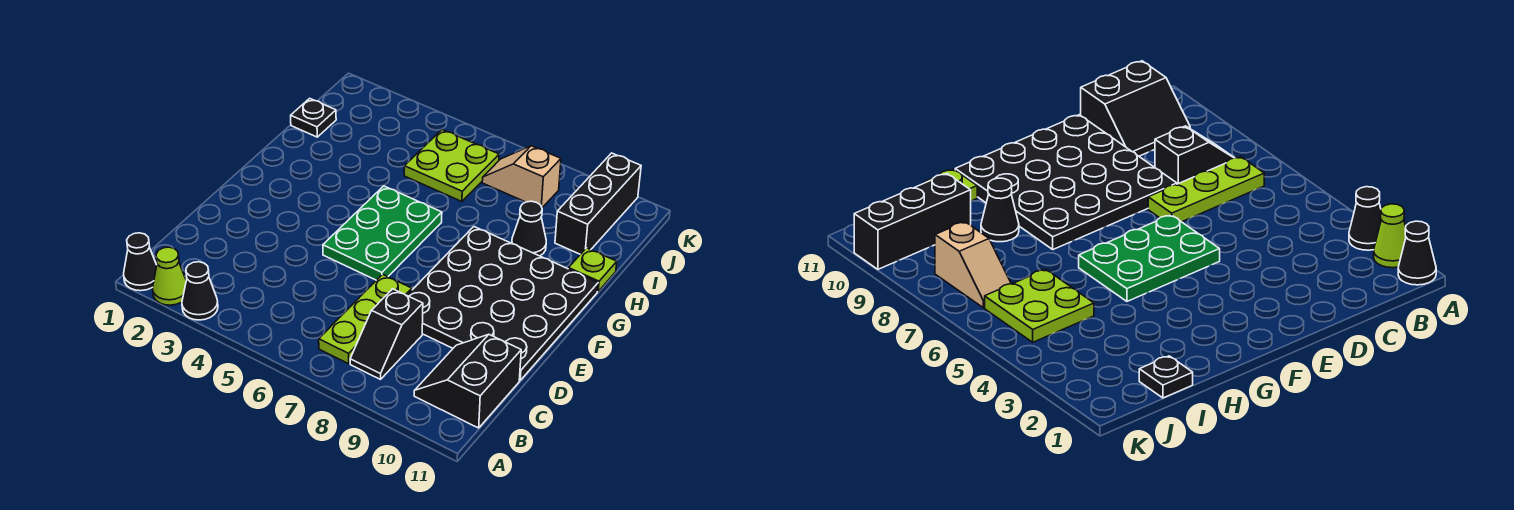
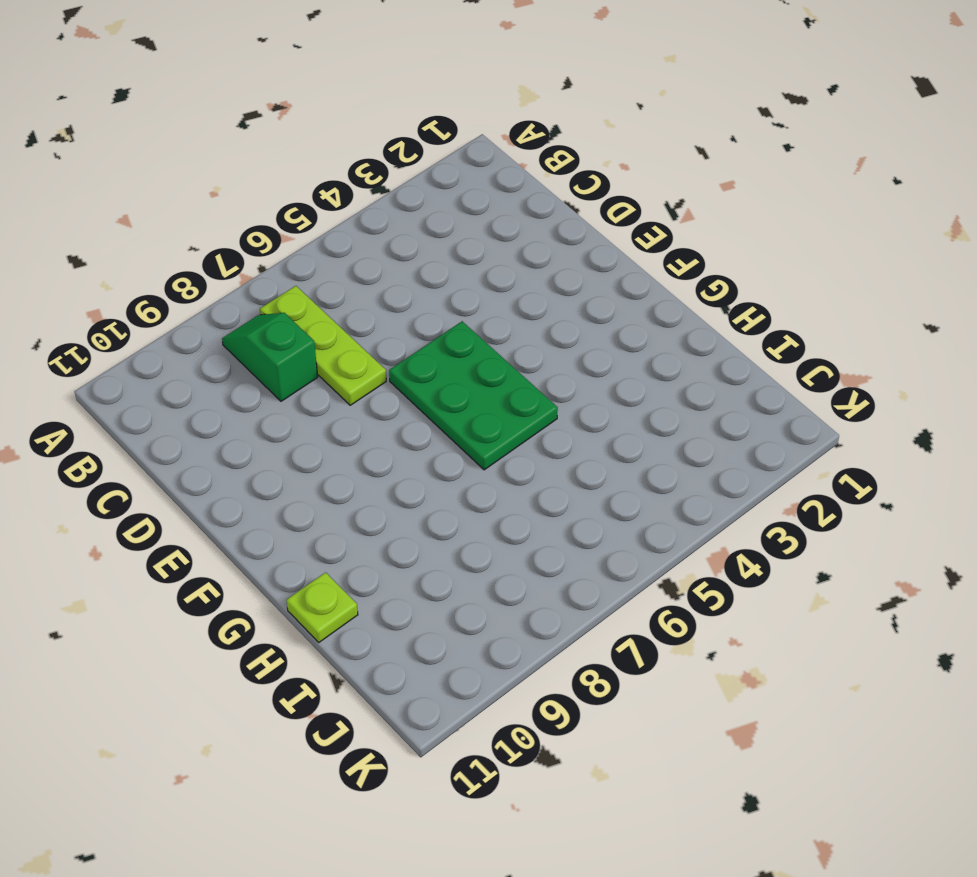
green 1x2 slope [222,313,318,401] -> black 1x2 slope [350,289,423,379]
none -> black 1x1 cone [124,233,157,291]
none -> lime 1x1 cone [153,247,186,305]
none -> black 1x1 cone [182,262,218,320]

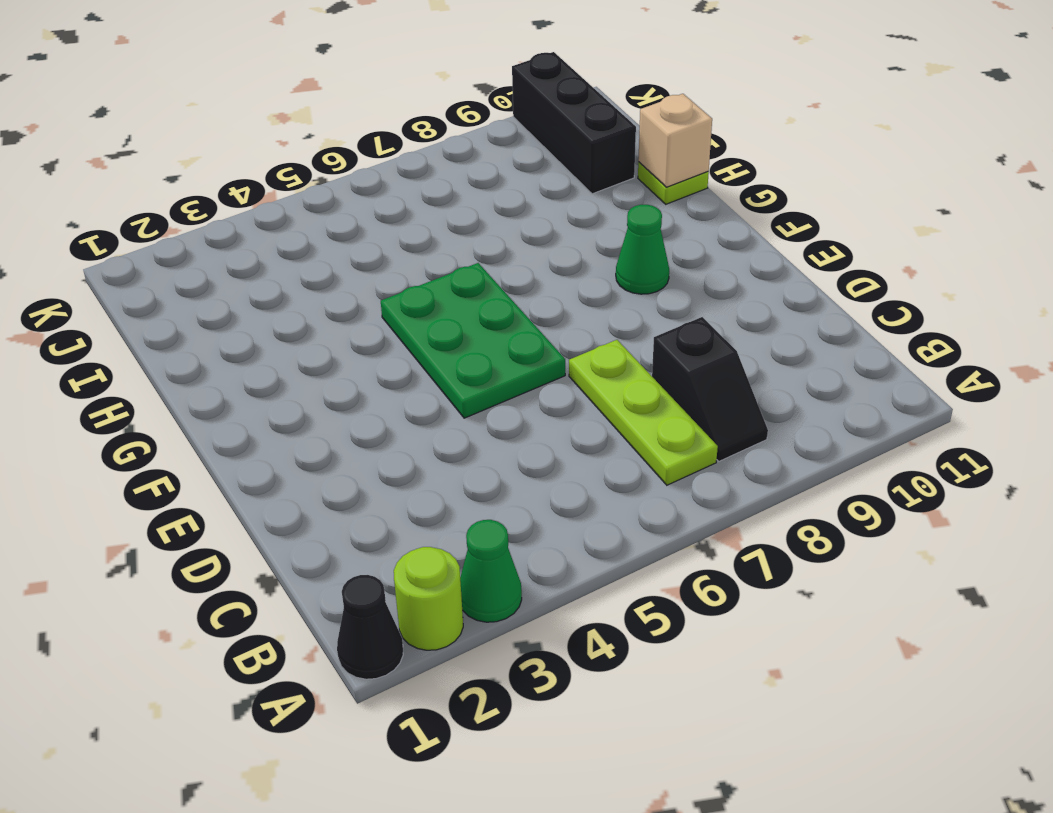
lime 1x1 round brick [394,547,463,650] -> lime 1x1 cone [153,247,186,305]
green 1x1 cone [460,520,522,622] -> black 1x1 cone [182,262,218,320]
green 1x1 cone [616,205,669,294] -> black 4x4 plate [407,227,598,380]
tan 1x1 brick [638,94,712,187] -> none
none -> black 2x2 slope [414,335,521,428]
none -> black 1x1 cone [512,201,546,256]
none -> black 1x1 plate [291,98,336,137]

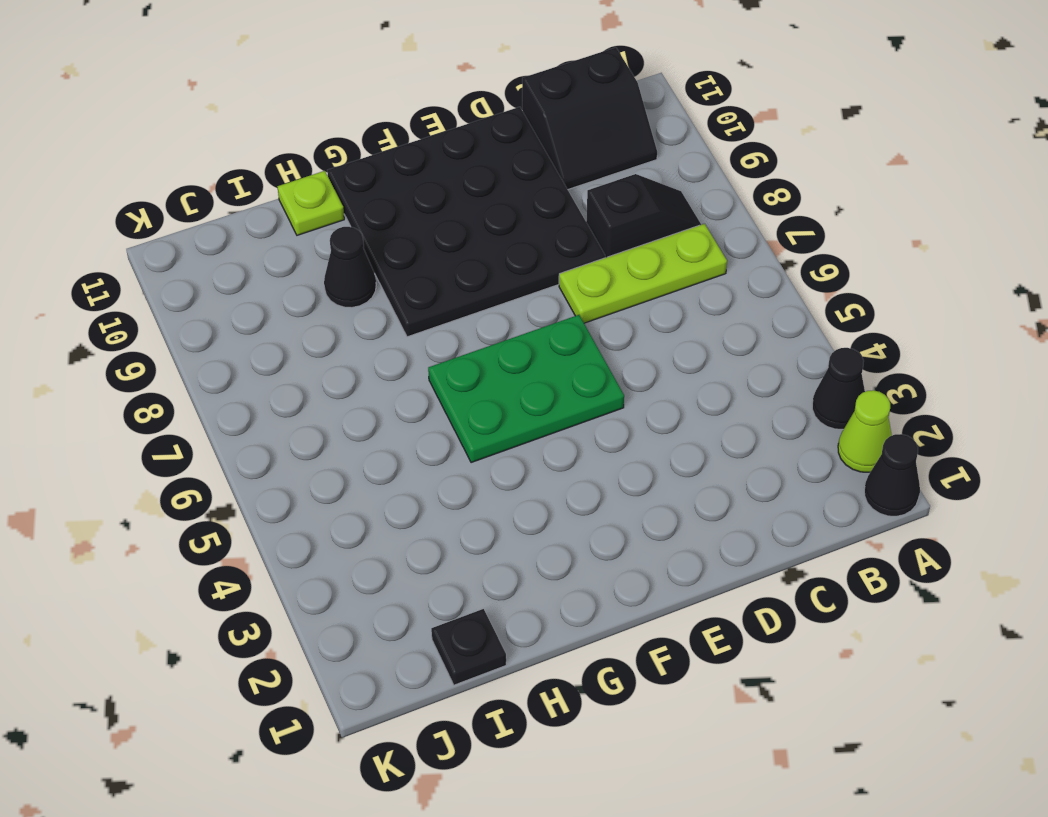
none -> lime 2x2 plate [404,130,499,202]
none -> black 1x3 brick [555,153,641,254]
none -> tan 1x2 slope [482,146,561,208]

